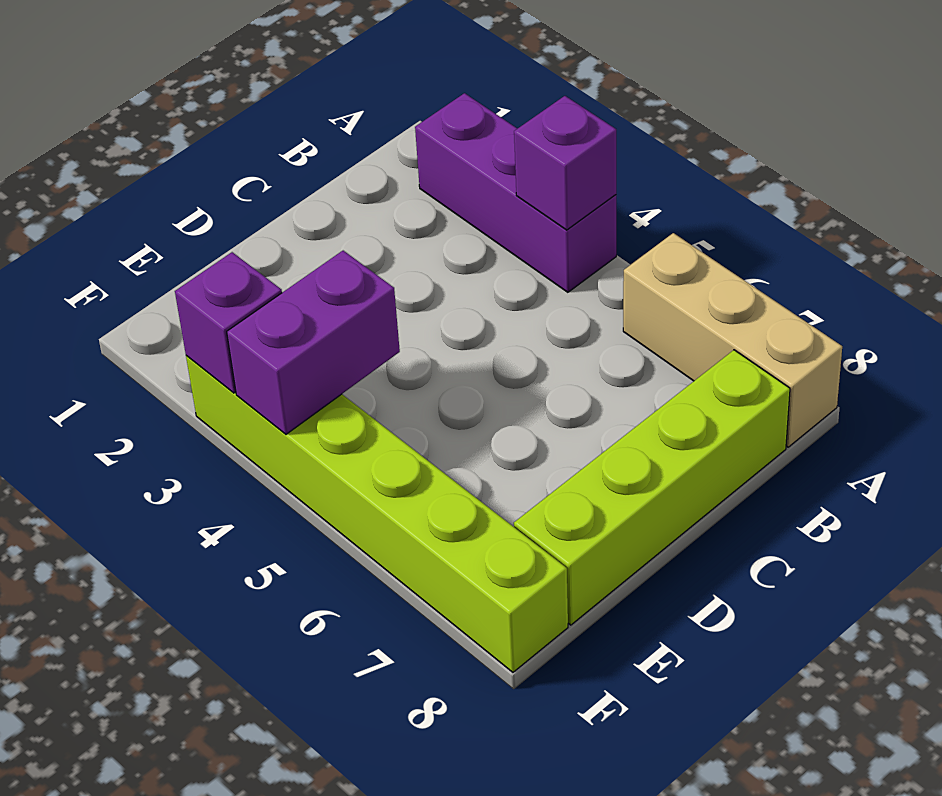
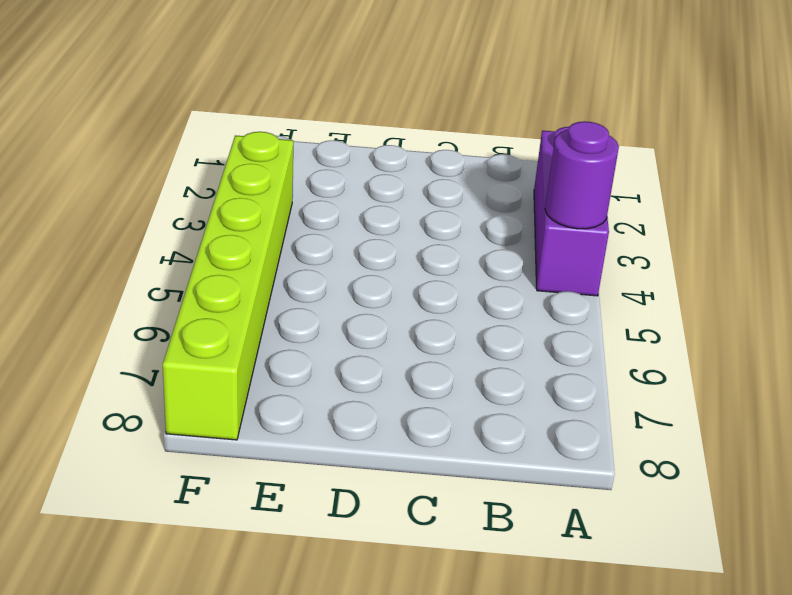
purple 1x1 round brick [545,121,619,229] -> purple 1x1 brick [514,96,616,230]
none -> tan 1x3 brick [623,233,842,447]
none -> lime 1x4 brick [514,350,790,625]

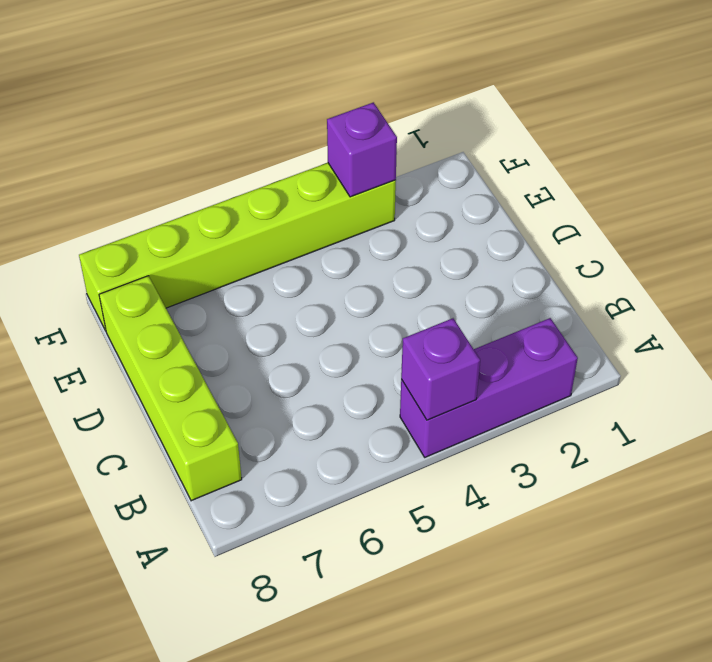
none -> tan 1x3 brick [623,233,842,447]
none -> purple 1x2 brick [227,251,400,434]

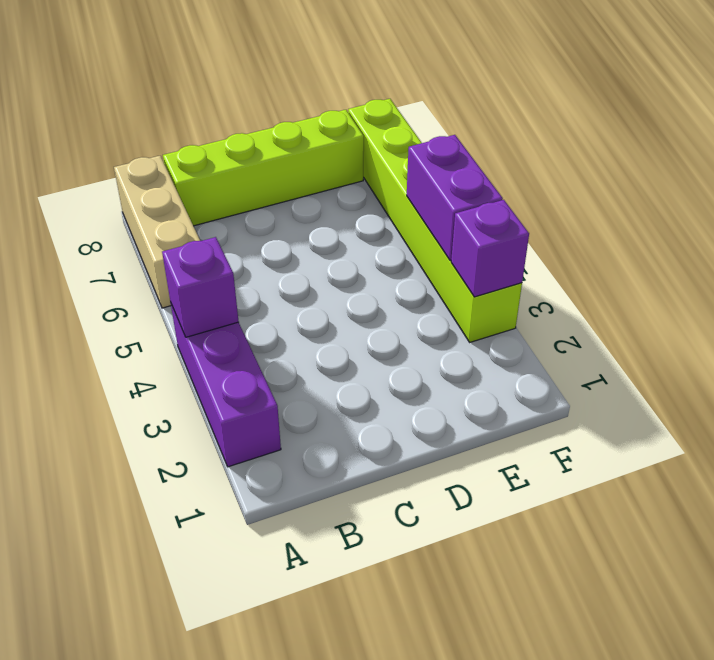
purple 1x2 brick [407,135,503,261] -> purple 1x2 brick turned to [227,251,400,434]

